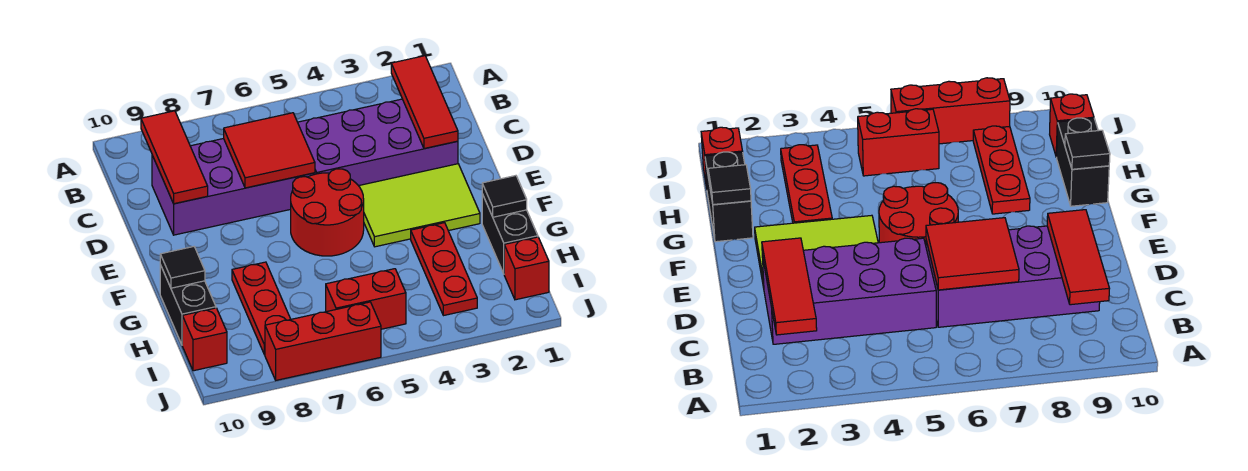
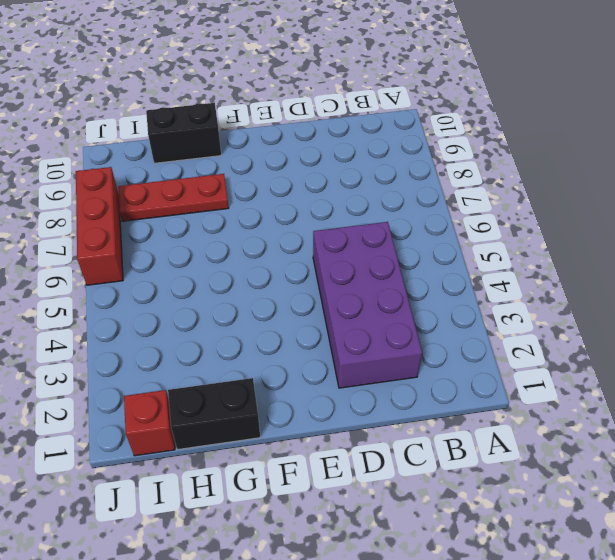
none -> purple 2x4 brick [152,139,315,235]
none -> lime 2x3 tile [359,164,480,247]
none -> red 2x2 round brick [291,169,364,256]

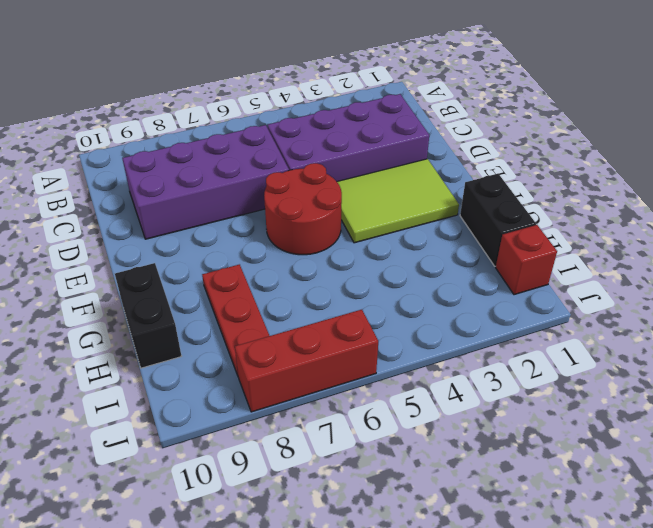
none -> red 1x3 plate [411,223,477,316]
none -> red 1x2 brick [326,269,406,329]
none -> red 1x1 brick [182,308,227,371]

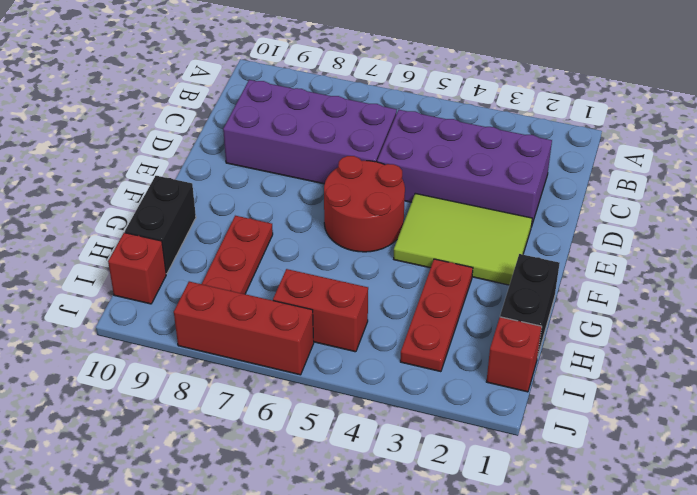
none -> red 1x3 tile [391,56,458,149]
none -> red 1x3 tile [141,111,208,204]
none -> red 2x2 tile [224,113,315,188]

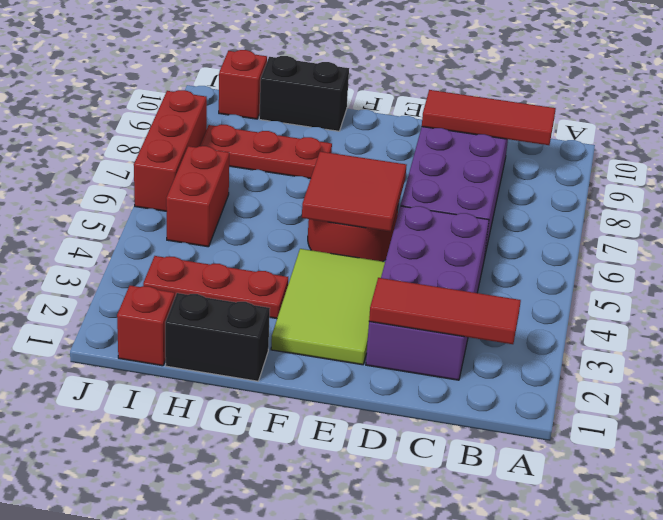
red 2x2 tile [302,152,407,232] -> red 2x2 tile moved to [224,113,315,188]
none -> black 1x1 tile [482,176,527,217]
none -> black 1x1 tile [160,247,205,288]

